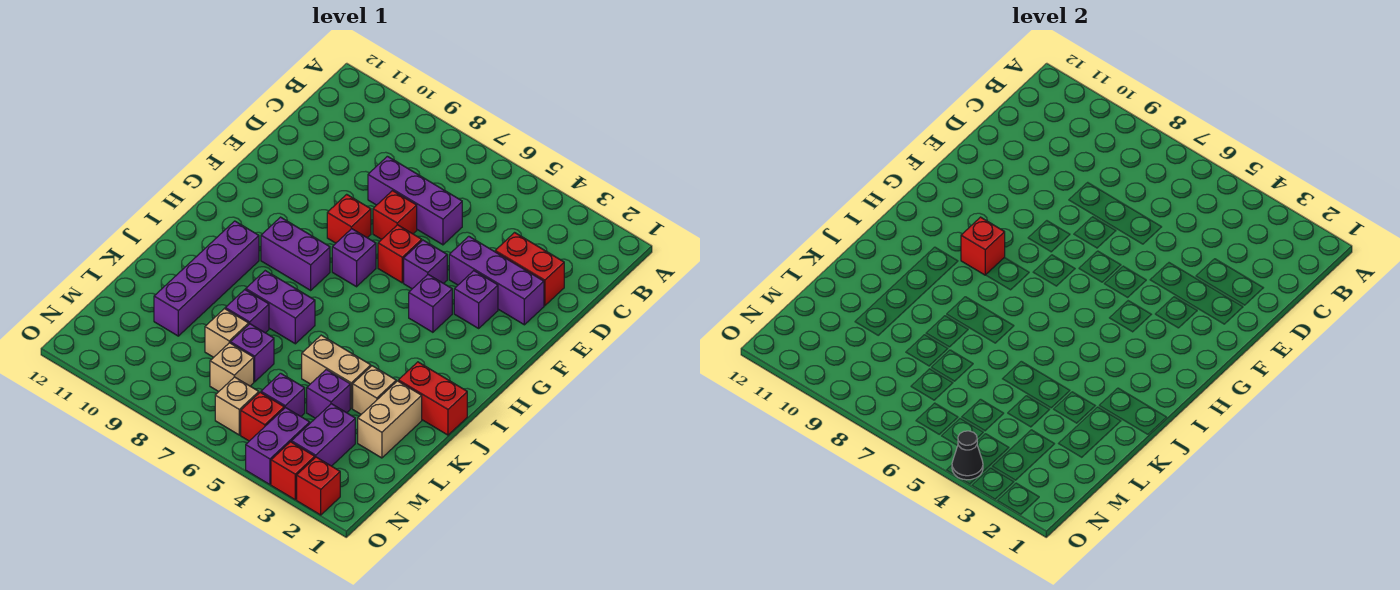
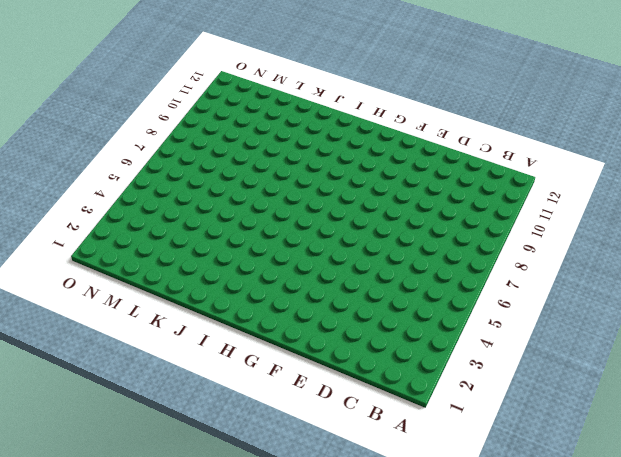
none -> red 1x2 brick [495,233,564,306]
none -> purple 1x3 brick [368,156,462,245]
none -> purple 1x3 brick [449,236,544,325]
none -> red 1x1 brick [373,191,417,239]

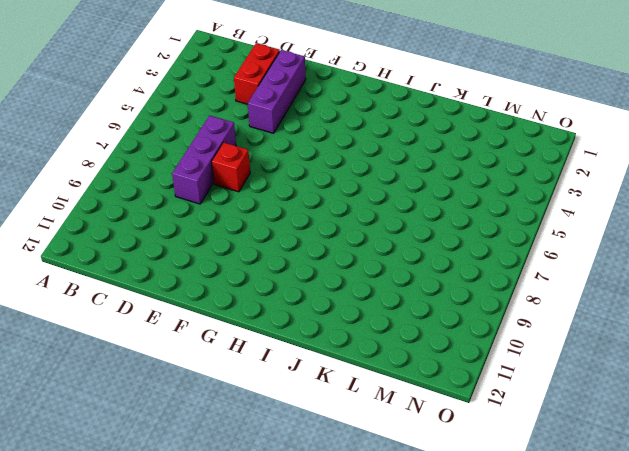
none -> purple 1x1 brick [454,271,498,328]
none -> purple 1x1 brick [404,240,447,289]
none -> red 1x1 brick [378,225,422,283]
none -> red 1x1 brick [327,194,371,243]

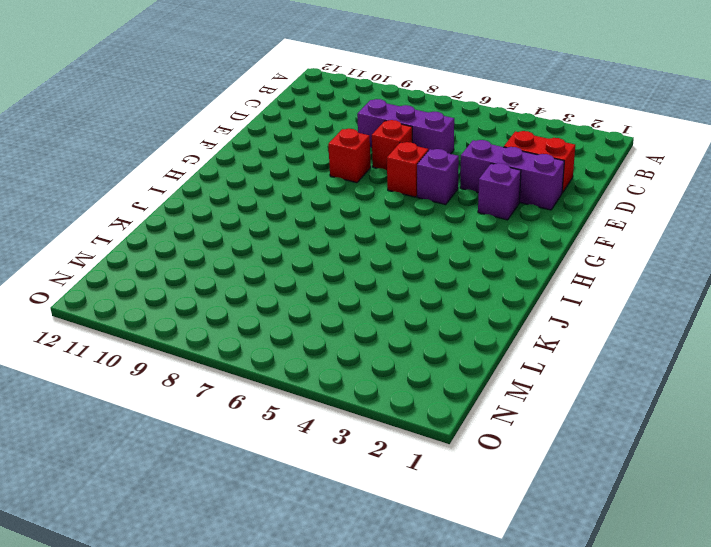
none -> purple 1x1 brick [409,275,452,332]
none -> purple 1x1 brick [332,229,376,287]
none -> purple 1x2 brick [261,217,330,290]
none -> purple 1x4 brick [154,221,259,336]

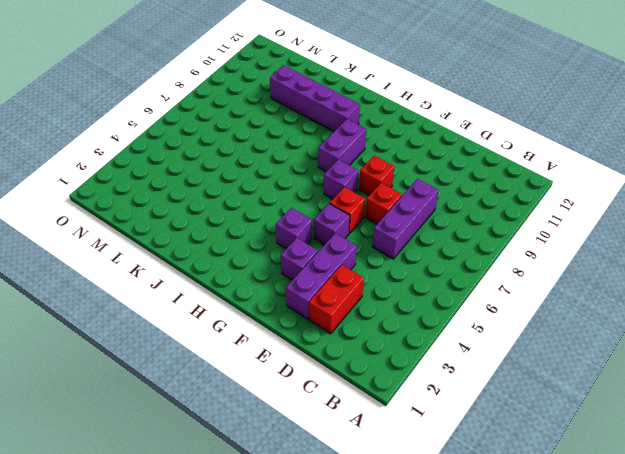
none -> red 1x2 brick [398,362,467,435]
none -> purple 1x2 brick [246,271,315,344]
none -> tan 1x2 brick [358,381,422,458]
none -> tan 1x1 brick [353,366,396,414]

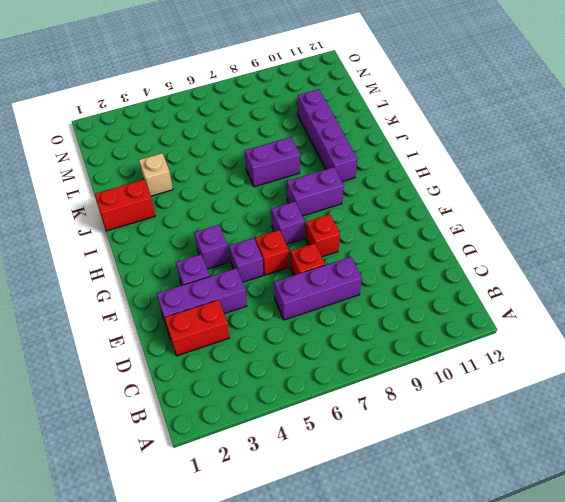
none -> tan 1x2 brick [358,381,422,458]
none -> tan 1x2 brick [302,335,371,408]
none -> purple 1x1 brick [225,290,269,333]
none -> purple 1x1 brick [307,370,350,418]

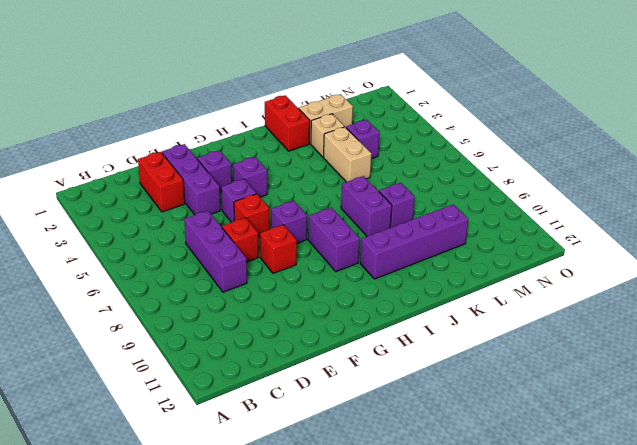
none -> purple 1x1 brick [230,324,274,382]
none -> tan 1x1 brick [205,309,249,357]
none -> purple 1x2 brick [292,404,355,466]
none -> purple 1x1 brick [261,373,305,416]

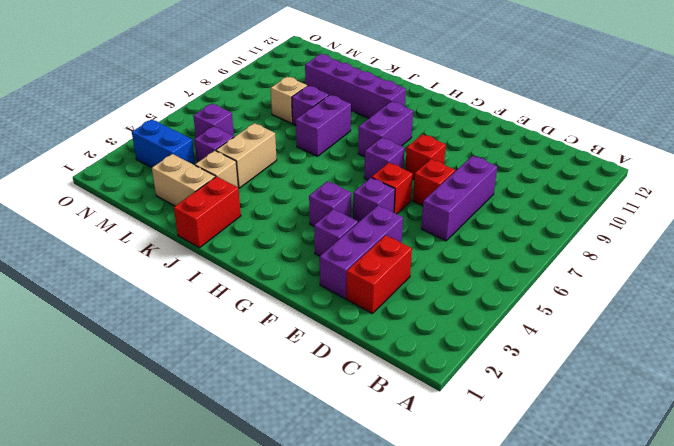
blue 1x2 brick [132,119,195,167] -> purple 1x2 brick [292,404,355,466]
none -> purple 1x1 brick [230,324,274,382]
none -> tan 1x1 brick [210,343,254,392]
none -> purple 1x2 brick [246,407,310,485]
none -> red 1x1 brick [241,392,284,441]

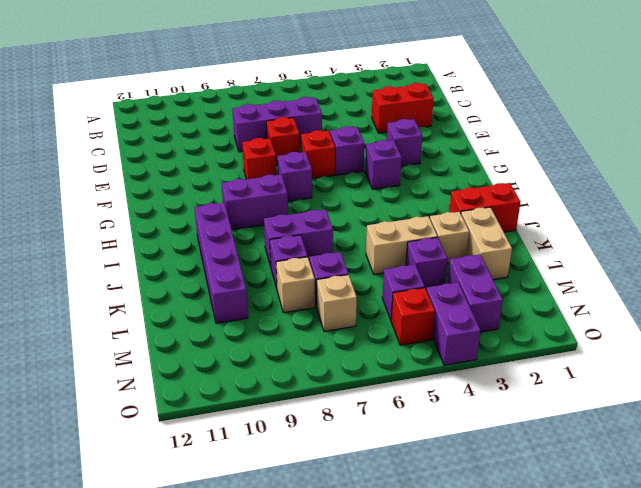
none -> purple 1x3 brick [449,236,544,325]
none -> tan 1x1 brick [215,377,259,435]
none -> red 1x1 brick [297,457,340,515]
none -> red 1x1 brick [271,442,315,500]

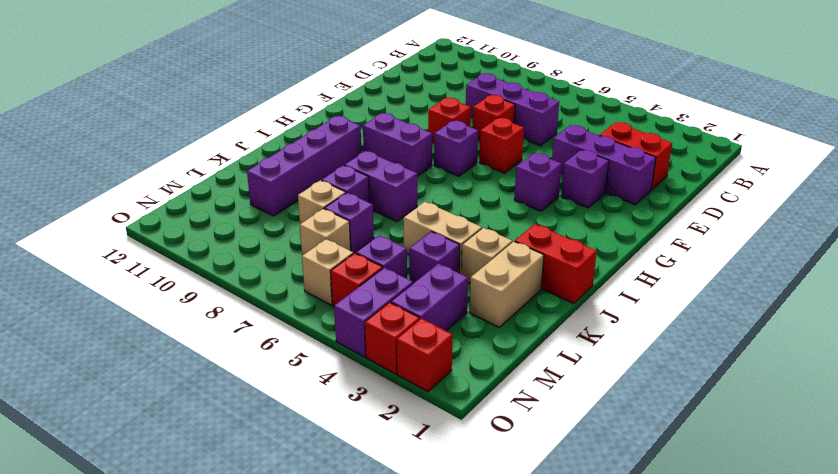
none -> purple 1x1 brick [404,240,447,289]
none -> red 1x1 brick [961,217,1005,275]
none -> black 1x1 cone [952,431,983,480]

